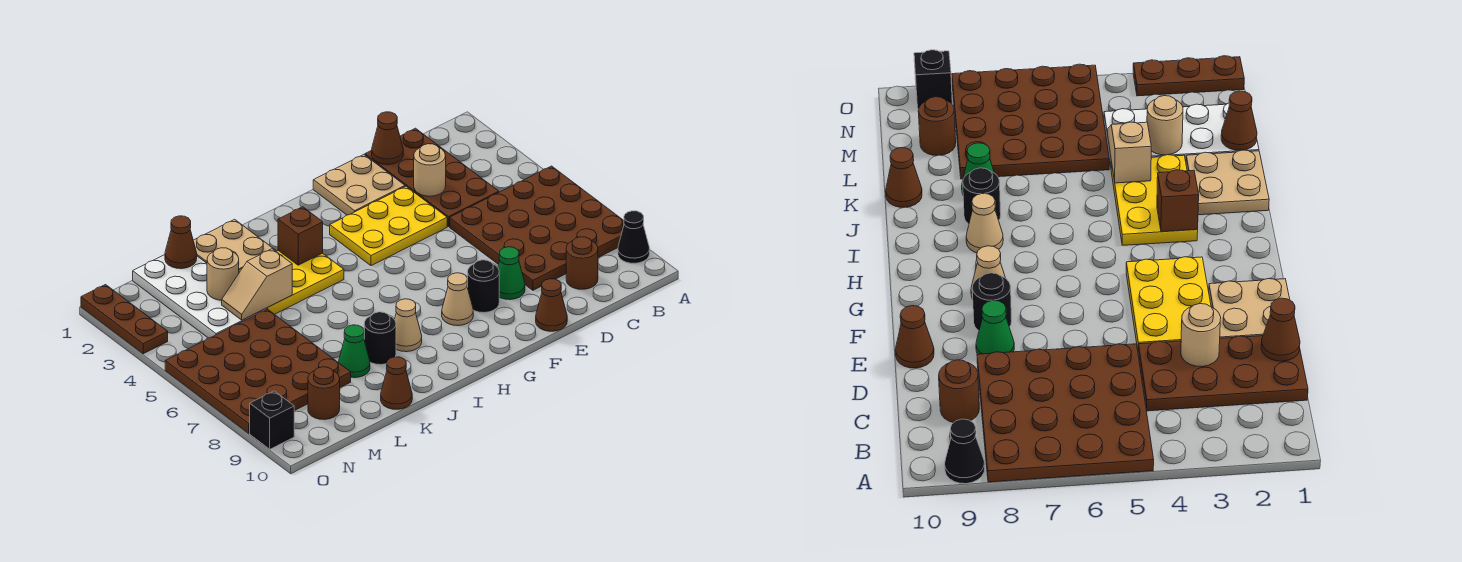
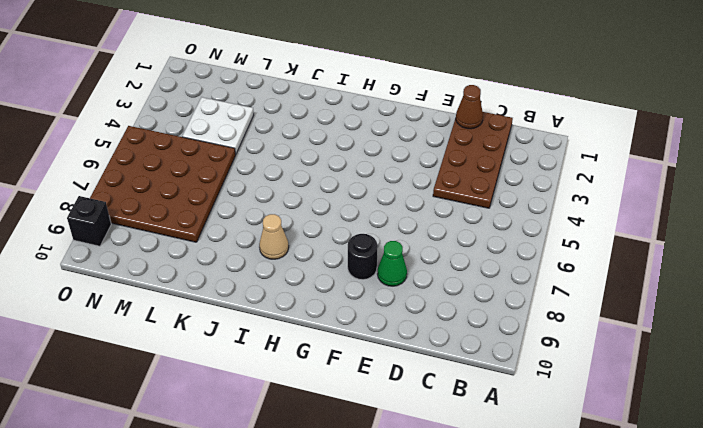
white 2x2 plate [182,97,254,155] -> white 2x4 plate [133,255,266,338]
none -> brown 4x4 plate [450,166,624,290]
none -> black 1x1 cone [618,211,650,263]
none -> brown 1x1 round brick [566,237,598,289]

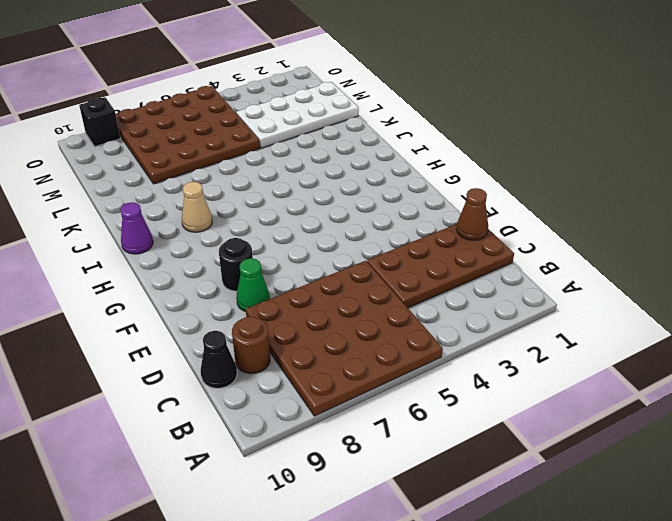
black 1x1 cone [201,331,237,388] -> black 1x1 cone moved to [618,211,650,263]
purple 1x1 cone [121,202,153,254] -> none
none -> tan 2x2 plate [313,154,405,215]
none -> yellow 2x3 plate [330,186,447,266]
none -> brown 1x1 cone [536,279,567,331]

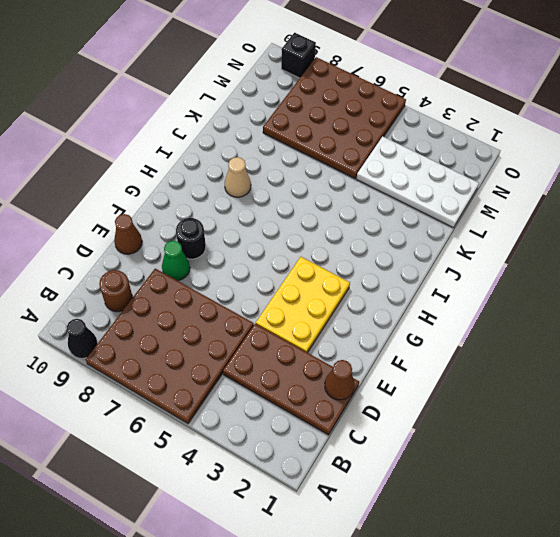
none -> tan 2x2 plate [313,154,405,215]
none -> tan 1x1 cone [442,273,473,326]
none -> yellow 2x3 plate [239,251,344,314]

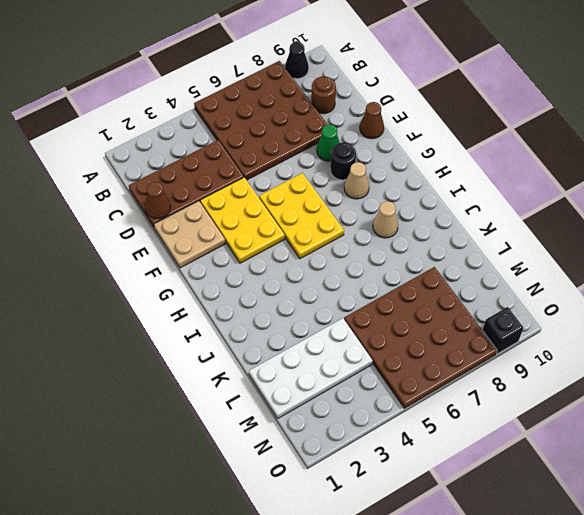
yellow 2x3 plate [259,173,344,259] -> yellow 2x3 plate moved to [239,251,344,314]
none -> tan 2x2 plate [193,219,276,270]
none -> black 1x1 round brick [364,312,396,365]
none -> green 1x1 cone [339,325,370,378]

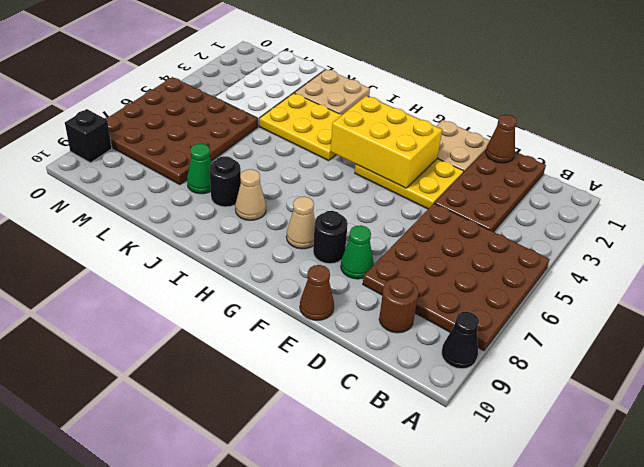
yellow 2x3 brick [331,96,442,188] -> none
none -> brown 1x1 cone [381,357,412,409]
none -> brown 1x1 round brick [308,367,340,420]
none -> brown 1x3 plate [81,285,168,354]

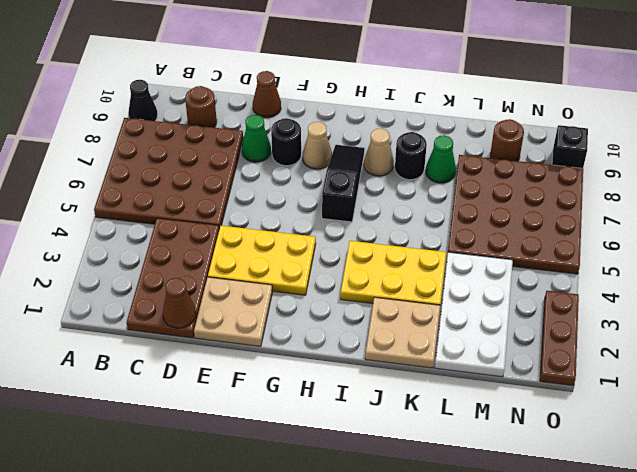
black 1x3 slope [322,145,365,222] -> none
none -> brown 1x1 cone [381,357,412,409]
none -> tan 1x1 round brick [414,144,446,196]
none -> brown 1x1 brick [278,207,323,265]

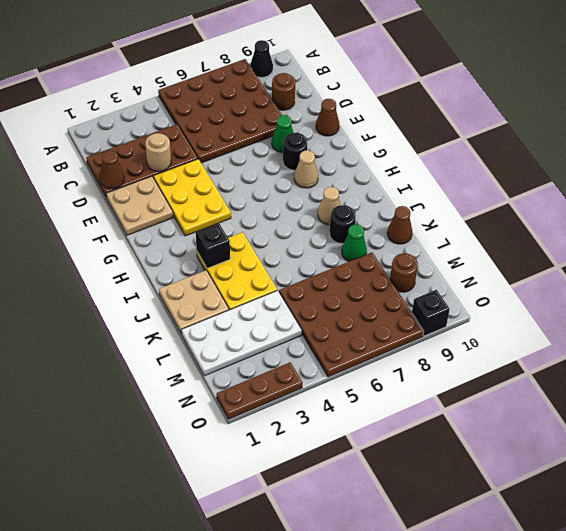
black 1x1 brick [196,222,230,268] -> brown 1x1 brick [278,207,323,265]
none -> tan 1x2 slope [222,249,292,320]
none -> brown 1x1 cone [165,216,197,269]
none -> tan 1x1 round brick [207,248,239,300]

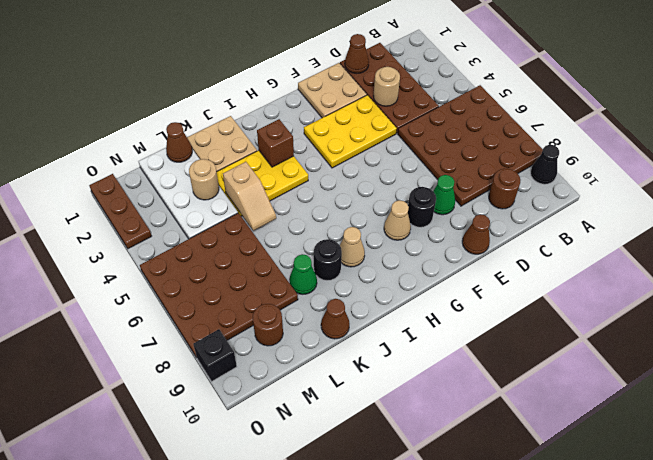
tan 1x2 slope [223,162,276,231] -> tan 1x2 slope turned to [222,249,292,320]

